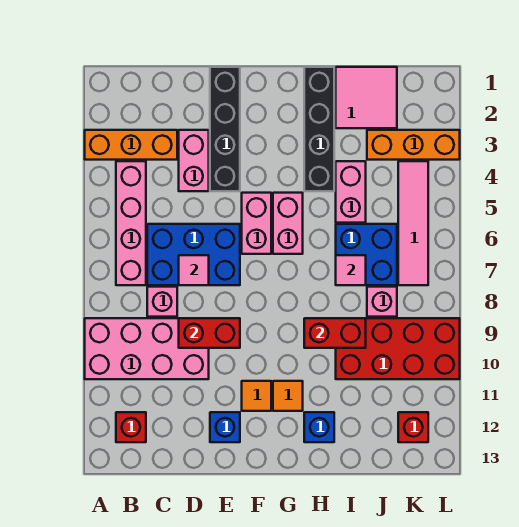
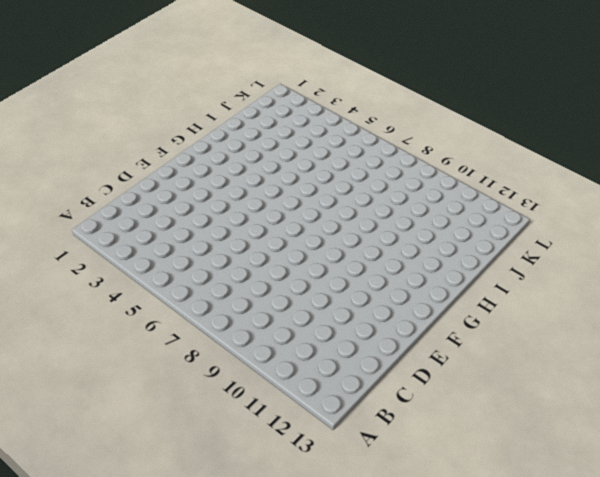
none -> orange 1x3 brick [85,130,177,160]
none -> pink 2x4 brick [85,318,209,379]
none -> pink 1x4 brick [116,161,146,285]

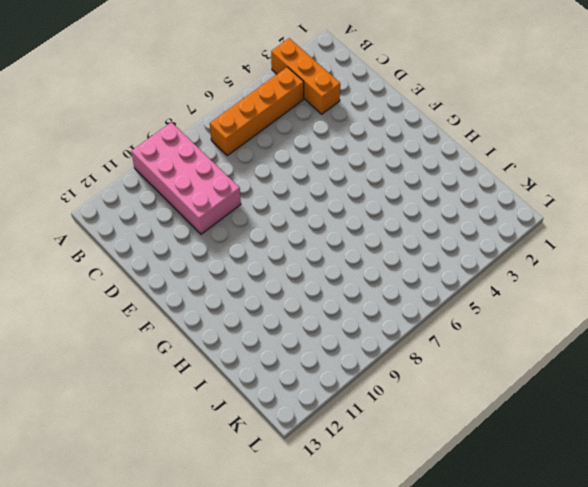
orange 1x4 brick [210,67,304,156] -> pink 1x4 brick [116,161,146,285]
none -> red 1x1 brick [116,412,146,442]
none -> blue 2x3 brick [147,224,240,285]
none -> pink 1x1 brick [147,287,177,317]

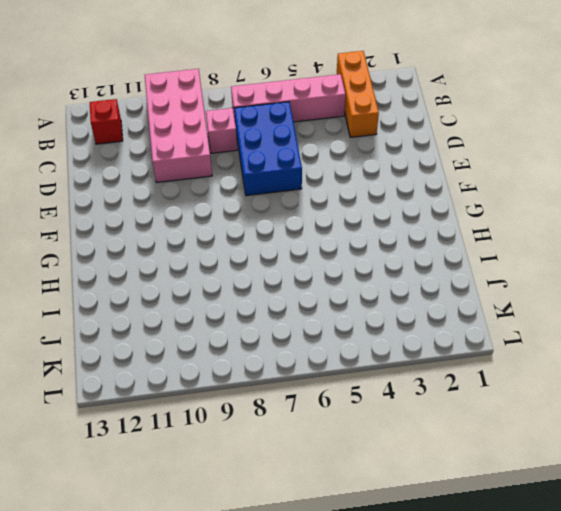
none -> pink 1x2 brick [179,130,209,191]
none -> black 1x4 brick [210,67,240,191]
none -> blue 1x1 brick [210,412,240,442]

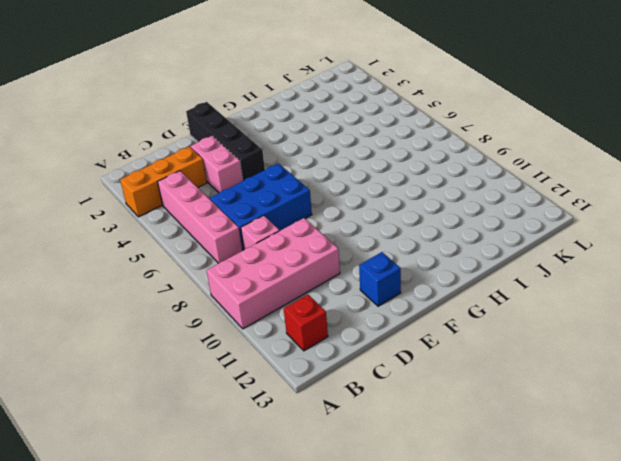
none -> pink 1x2 brick [242,193,271,254]
none -> orange 1x1 tile [242,381,271,411]
none -> pink 1x2 brick [273,193,303,254]

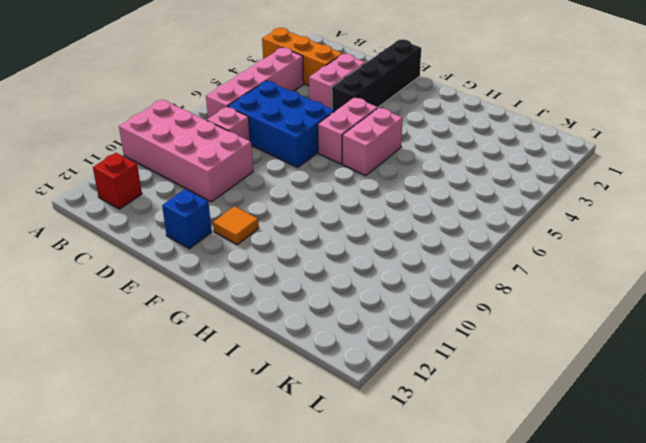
none -> orange 1x1 tile [273,381,303,411]
none -> black 1x4 brick [304,67,334,191]
none -> blue 1x1 brick [304,412,334,442]

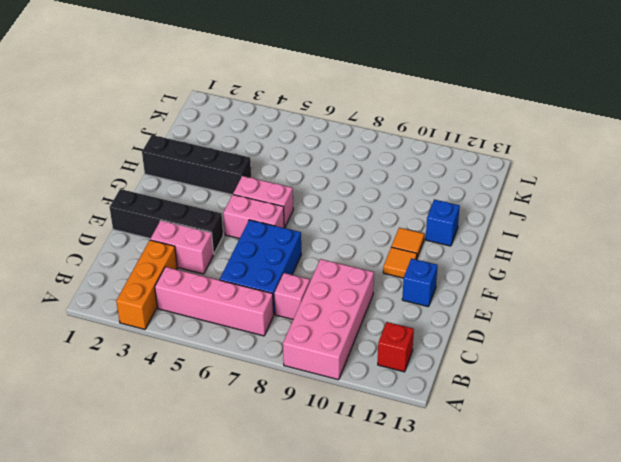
none -> pink 2x2 tile [336,67,397,128]
none -> pink 1x2 brick [336,161,366,223]
none -> blue 2x2 brick [336,224,397,285]

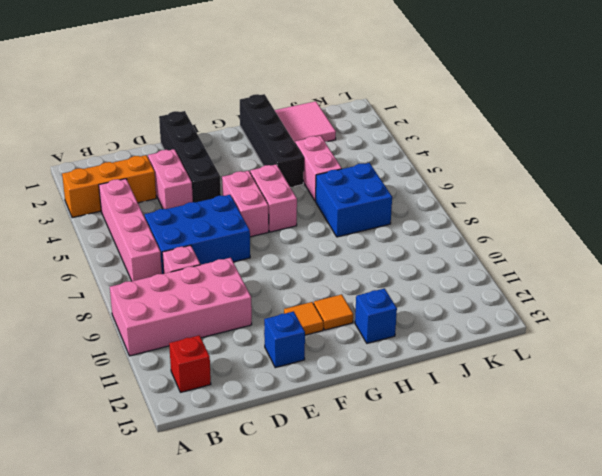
none -> red 2x4 brick [336,318,460,379]
none -> orange 1x3 brick [367,130,460,160]
none -> pink 1x1 brick [367,287,397,317]

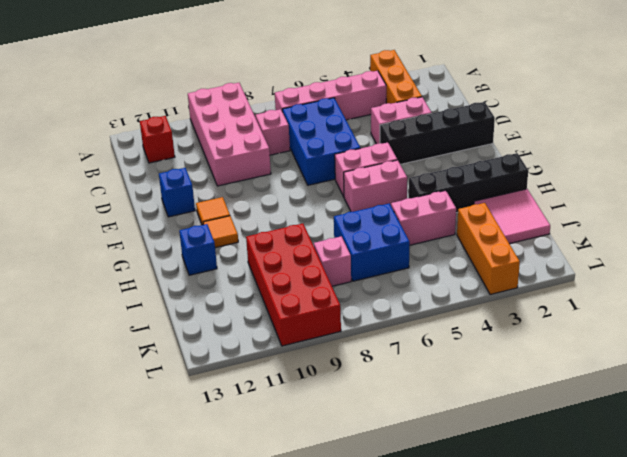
none -> pink 1x4 tile [398,161,428,285]
none -> red 1x1 brick [398,412,428,442]
none -> pink 1x1 tile [179,255,209,285]

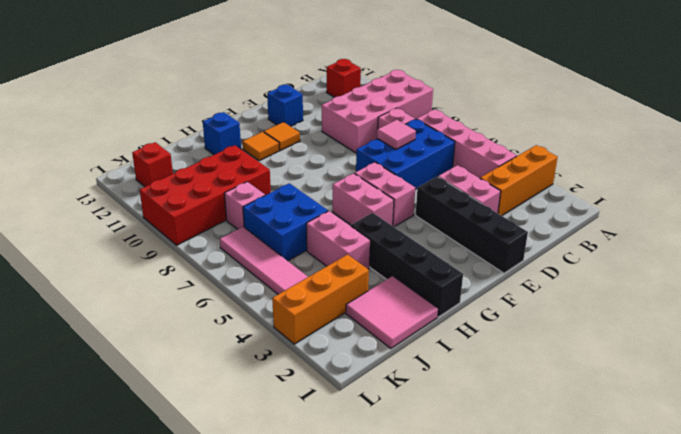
none -> red 1x2 brick [179,318,240,348]
none -> red 1x2 brick [304,318,366,348]
none -> pink 1x1 tile [336,255,366,285]

